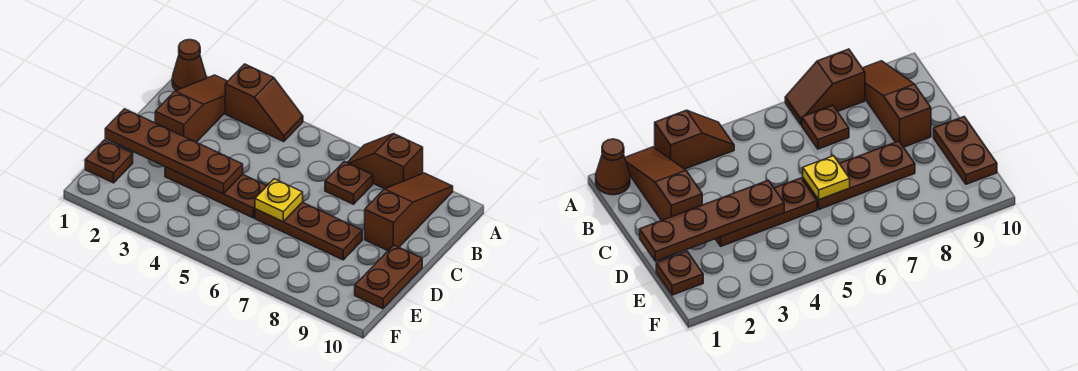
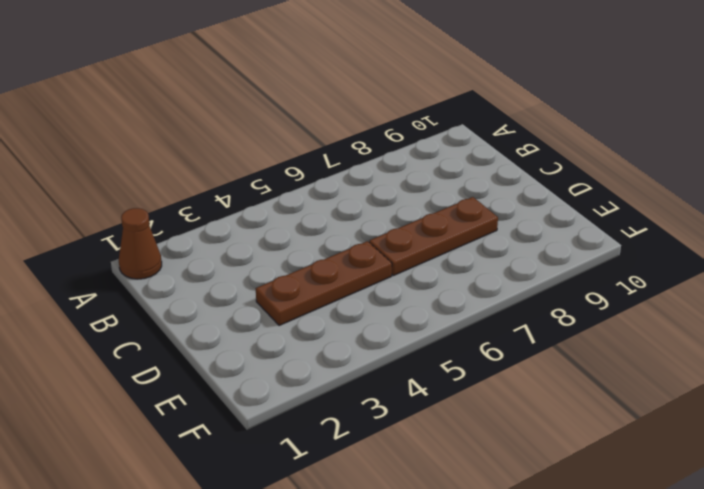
none -> brown 1x3 slope [155,75,228,142]
none -> brown 1x2 slope [225,64,303,142]
none -> brown 1x2 slope [347,134,423,189]

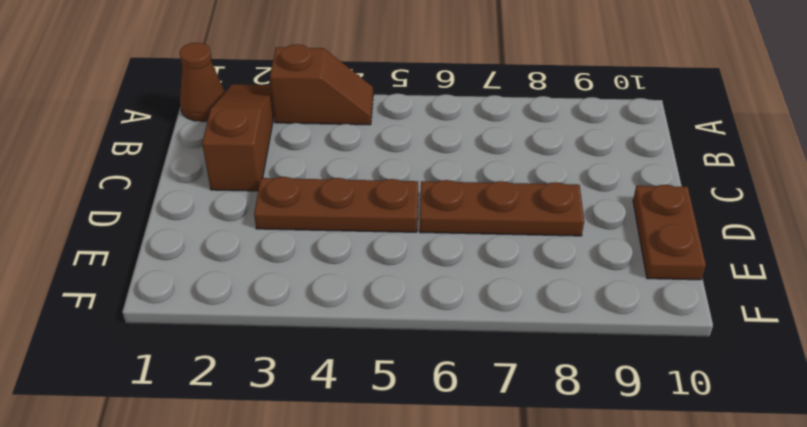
none -> brown 1x2 slope [347,134,423,189]
none -> brown 1x3 slope [365,173,453,251]
none -> brown 1x1 plate [325,162,373,204]

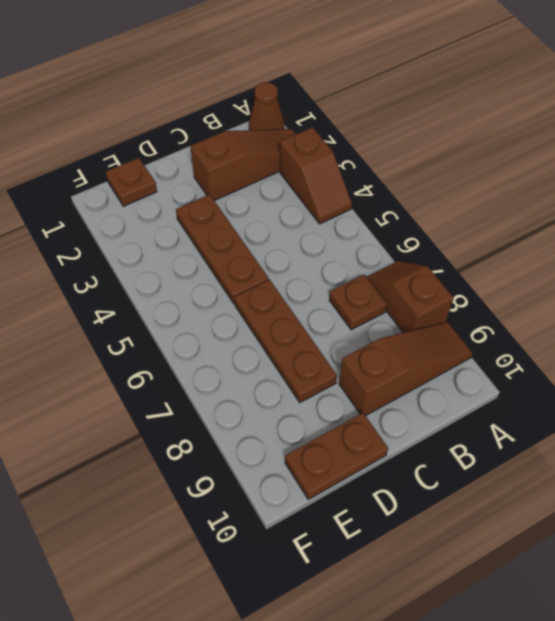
none -> brown 1x4 plate [105,109,243,194]
none -> yellow 1x1 plate [255,179,303,222]

